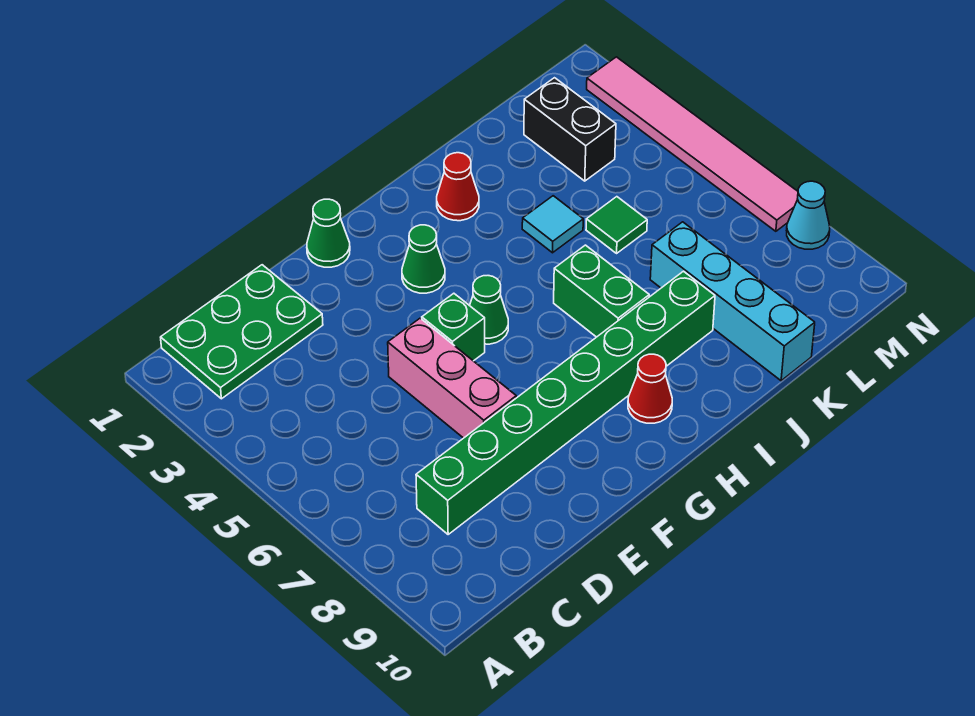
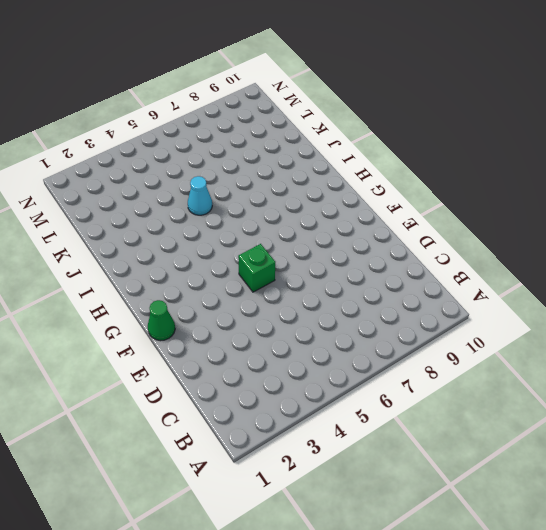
cyan 1x1 cone [188,176,212,215] -> cyan 1x1 cone moved to [787,181,830,249]
none -> green 2x3 plate [161,265,323,399]
none -> green 1x8 brick [416,271,715,534]
none -> pink 1x3 brick [388,318,516,438]

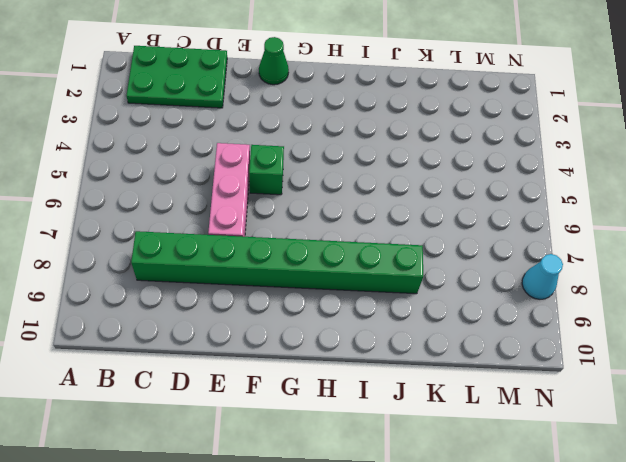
none -> green 1x1 cone [402,225,445,293]
none -> green 1x1 cone [470,276,508,344]
none -> red 1x1 cone [628,354,672,423]

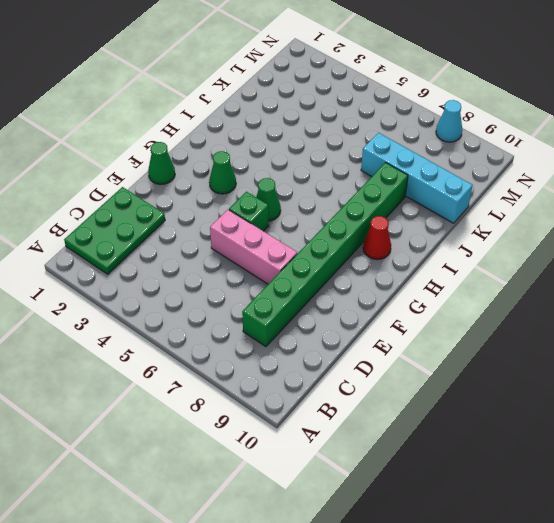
none -> red 1x1 cone [437,153,479,221]
none -> green 1x2 brick [554,245,649,337]
none -> cyan 1x1 tile [522,196,583,253]

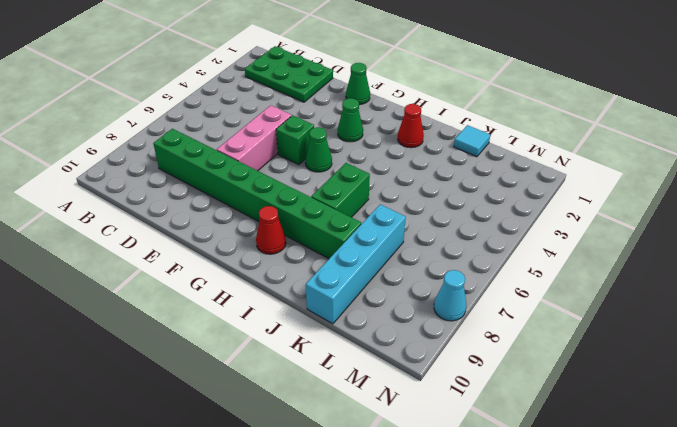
cyan 1x1 tile [454,125,490,157] -> cyan 1x1 tile moved to [522,196,583,253]
none -> green 1x1 tile [586,197,647,253]
none -> black 1x2 brick [524,78,616,181]
none -> pink 1x6 tile [587,57,798,231]

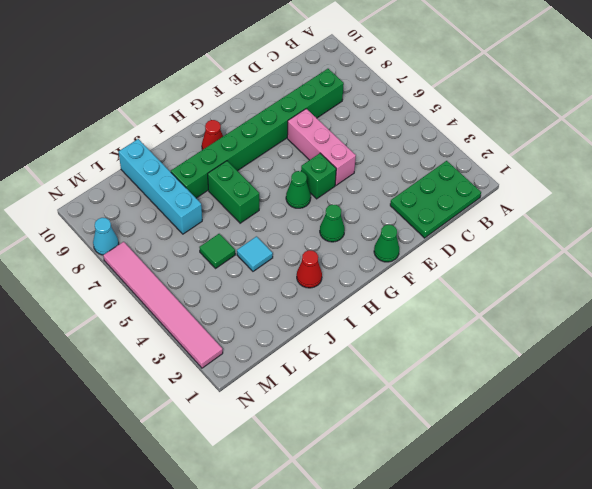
none -> black 1x2 brick [524,78,616,181]

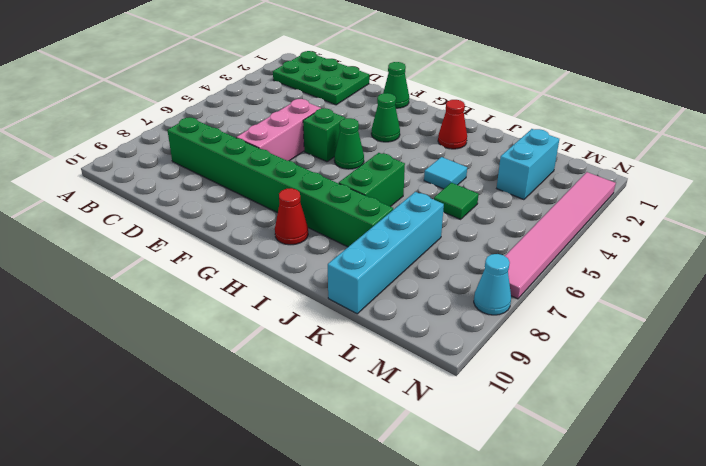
cyan 1x2 brick [497,129,559,200] -> black 1x2 brick [524,78,616,181]

